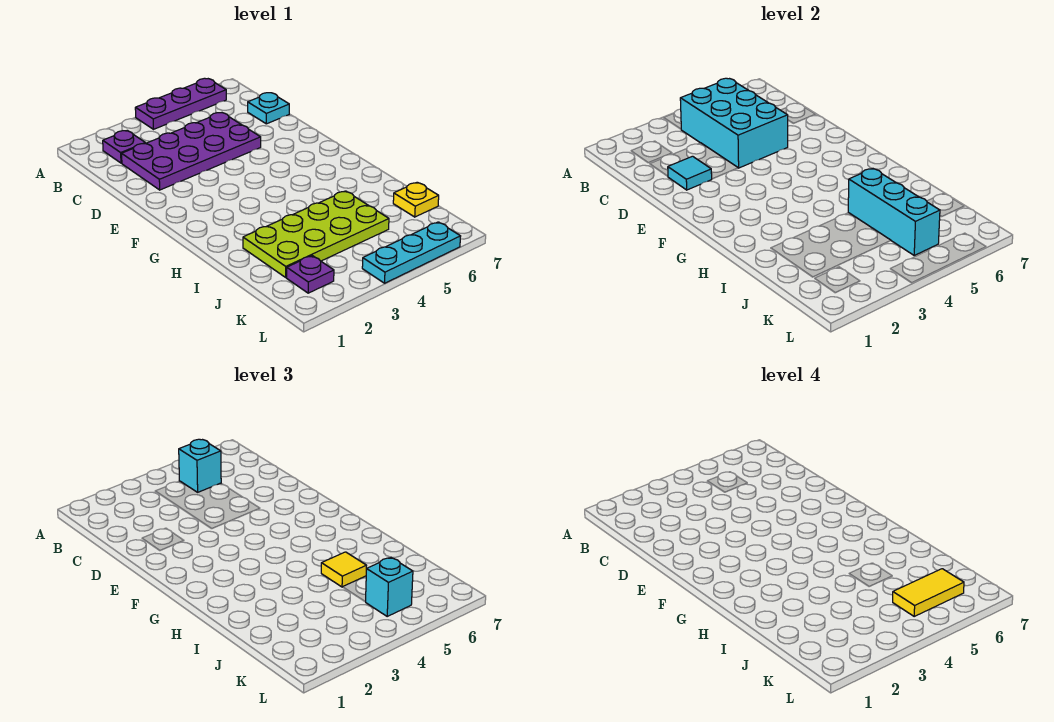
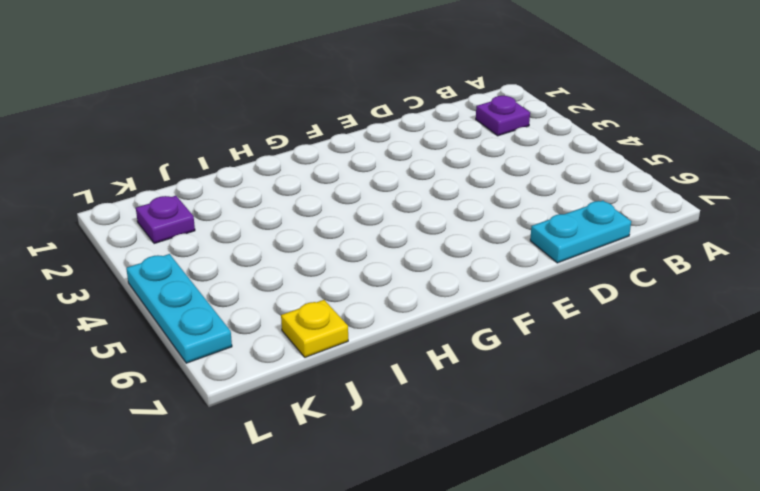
cyan 1x2 plate [530,201,631,263] -> cyan 1x1 plate [248,93,289,124]
none -> purple 1x3 plate [135,78,226,129]
none -> purple 2x4 plate [122,113,261,190]
none -> lime 2x4 plate [243,191,389,277]

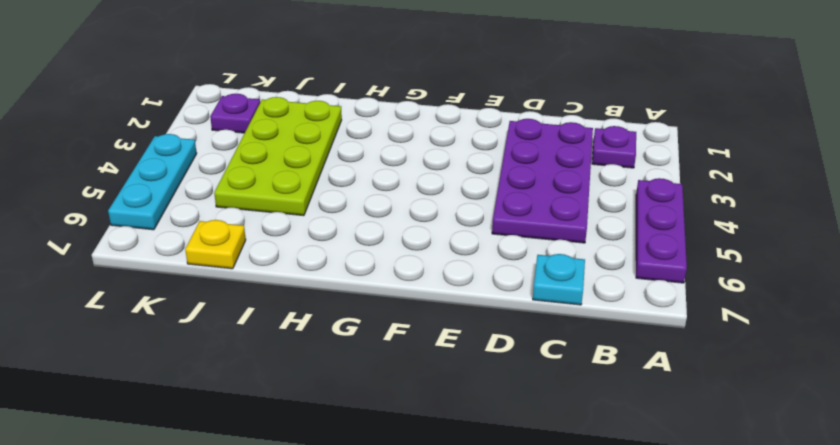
none -> cyan 2x3 brick [680,78,788,168]
none -> cyan 1x1 tile [668,156,712,190]
none -> cyan 1x3 brick [848,168,940,255]

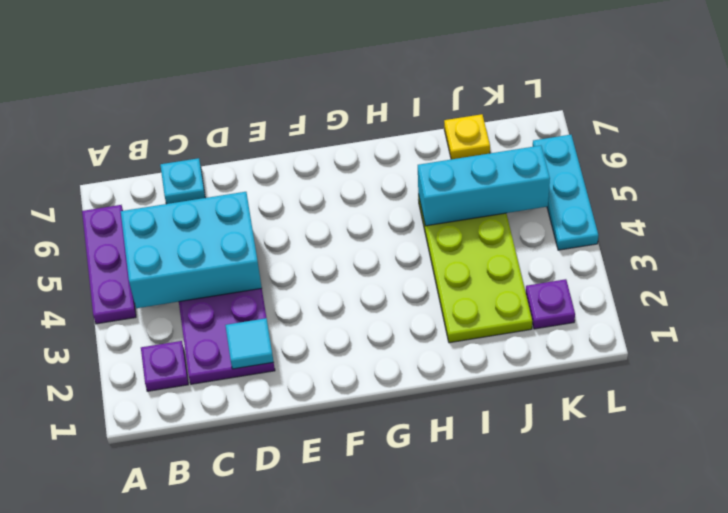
none -> cyan 1x1 brick [179,439,221,492]
none -> yellow 1x1 tile [321,552,367,587]
none -> cyan 1x1 brick [366,558,413,616]

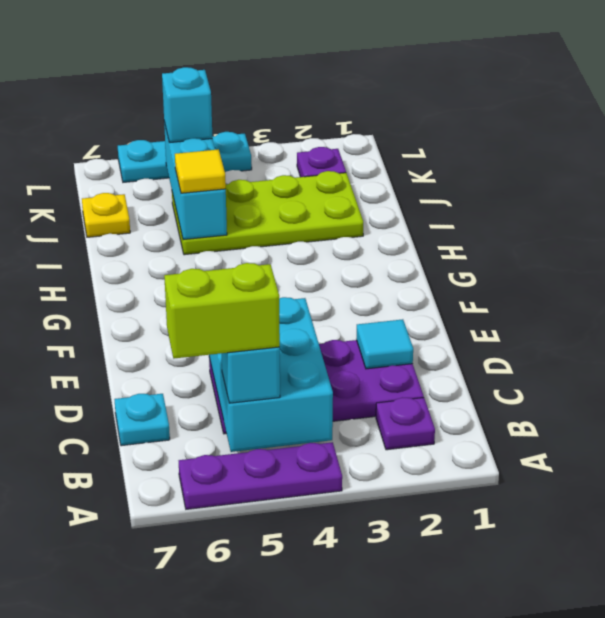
lime 1x2 brick [164,263,280,359] -> none
none -> yellow 1x2 tile [893,569,964,616]

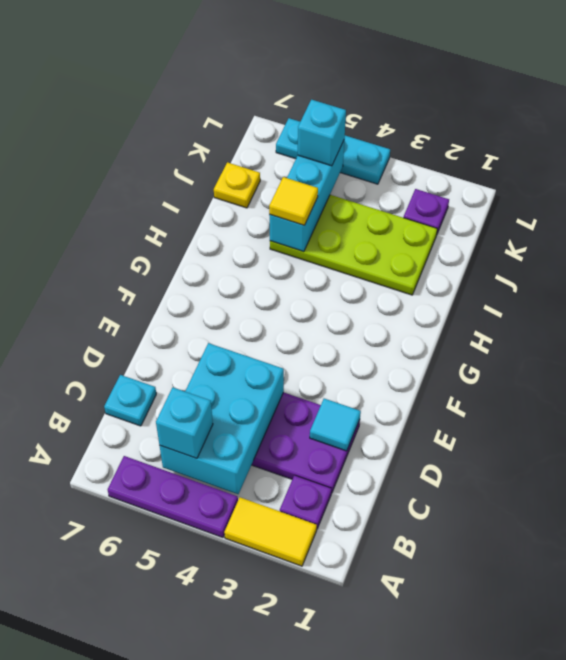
yellow 1x2 tile [224,497,317,566] -> yellow 1x2 tile moved to [893,569,964,616]

